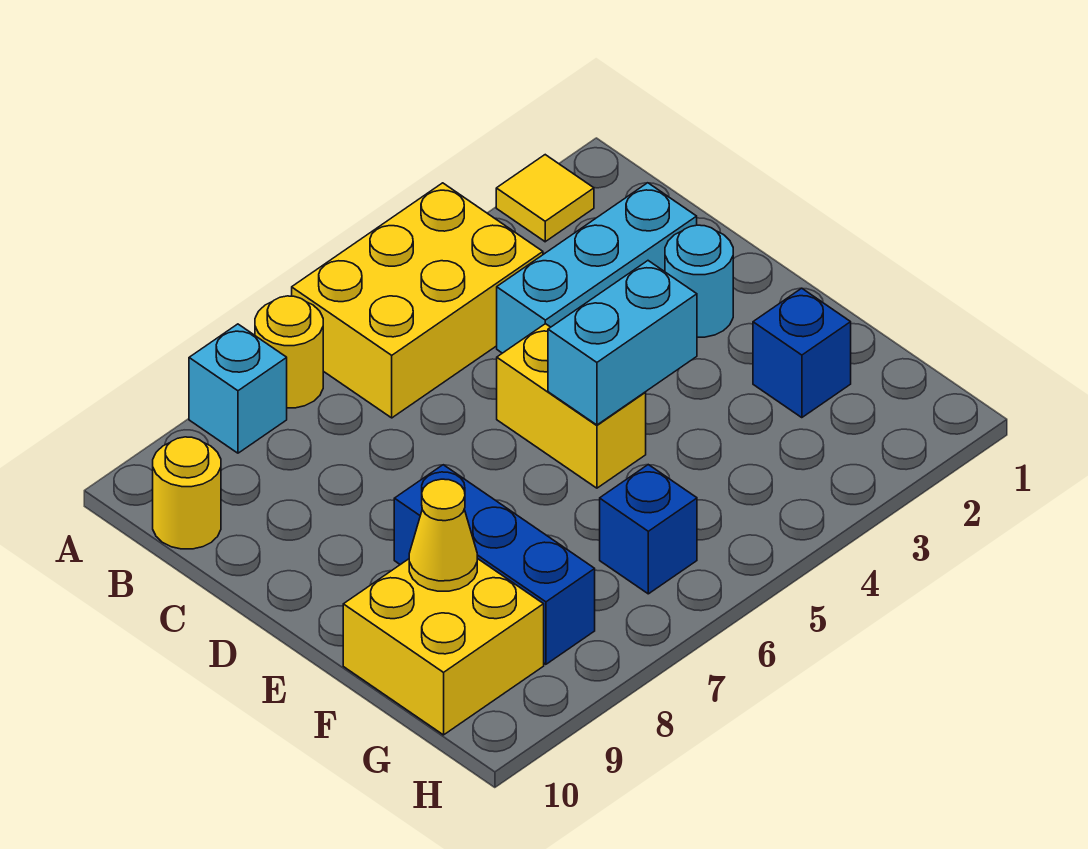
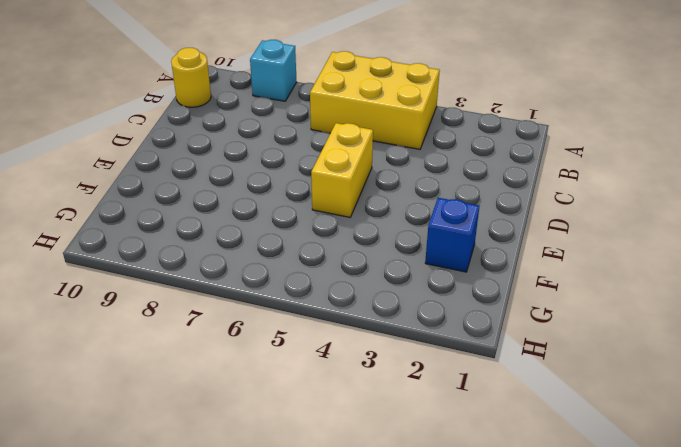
none -> yellow 1x1 tile [496,155,594,242]
none -> yellow 1x1 round brick [255,296,323,408]
none -> cyan 1x3 brick [497,183,697,353]

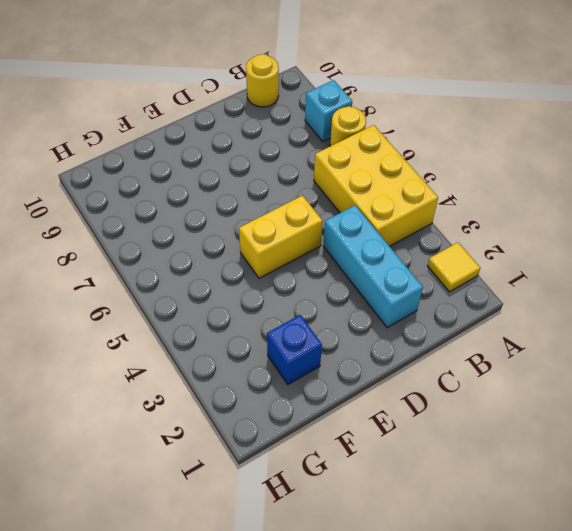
none -> cyan 1x1 round brick [665,225,733,337]
none -> blue 1x3 brick [394,465,595,664]
none -> yellow 2x2 brick [343,558,544,735]

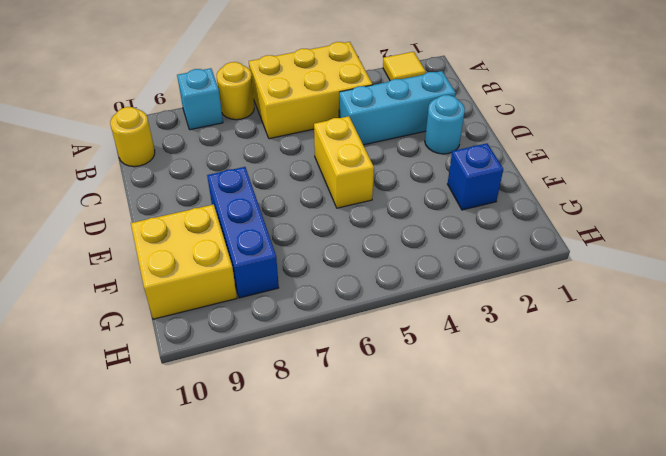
none -> blue 1x1 brick [600,465,697,594]
none -> cyan 1x2 brick [548,261,697,425]
none -> yellow 1x1 cone [409,479,477,591]

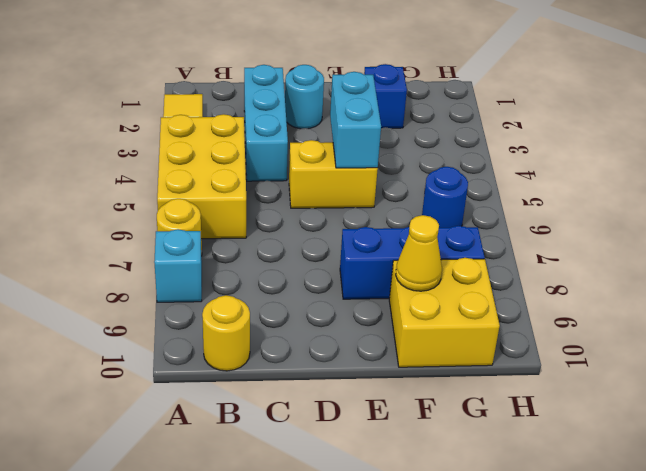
blue 1x1 round brick [422,167,468,228] -> blue 1x1 brick [600,465,697,594]

